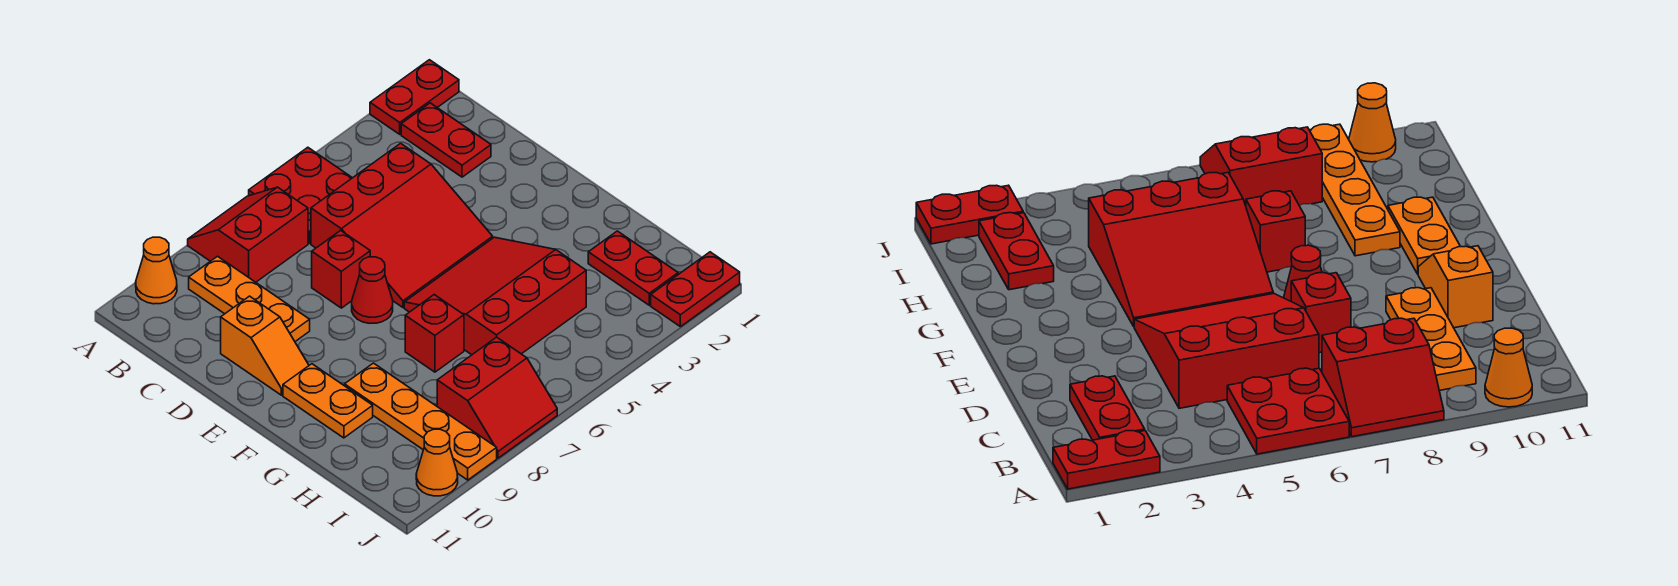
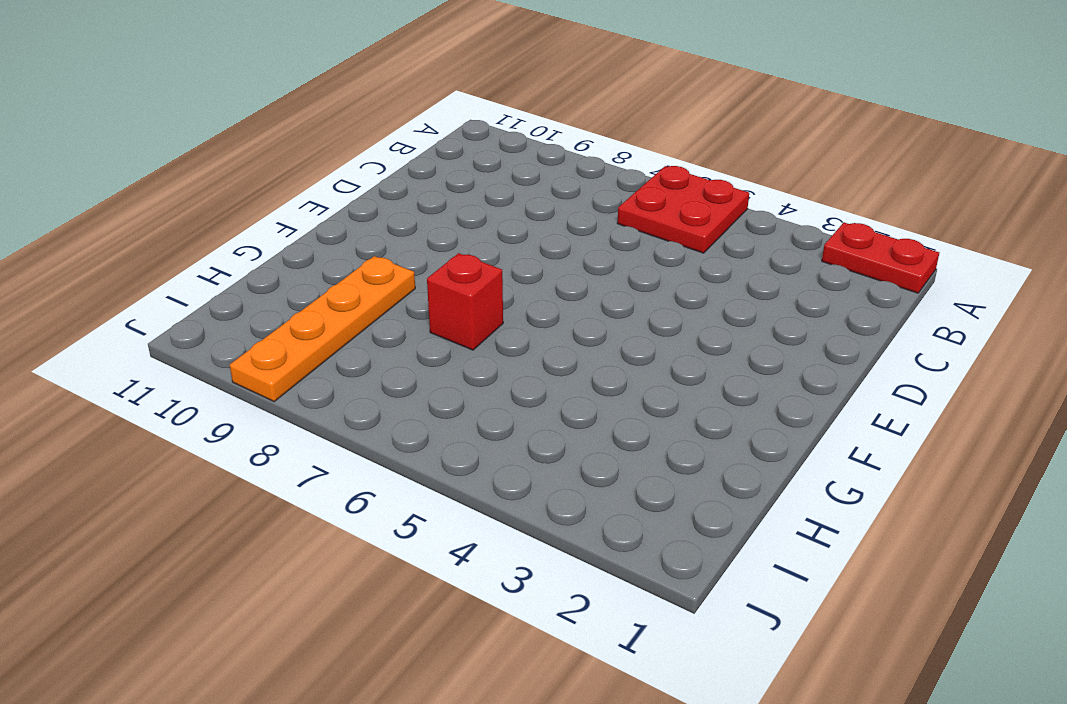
none -> red 2x2 slope [188,187,308,282]
none -> orange 1x1 cone [136,237,177,304]
none -> red 1x2 plate [401,103,491,177]

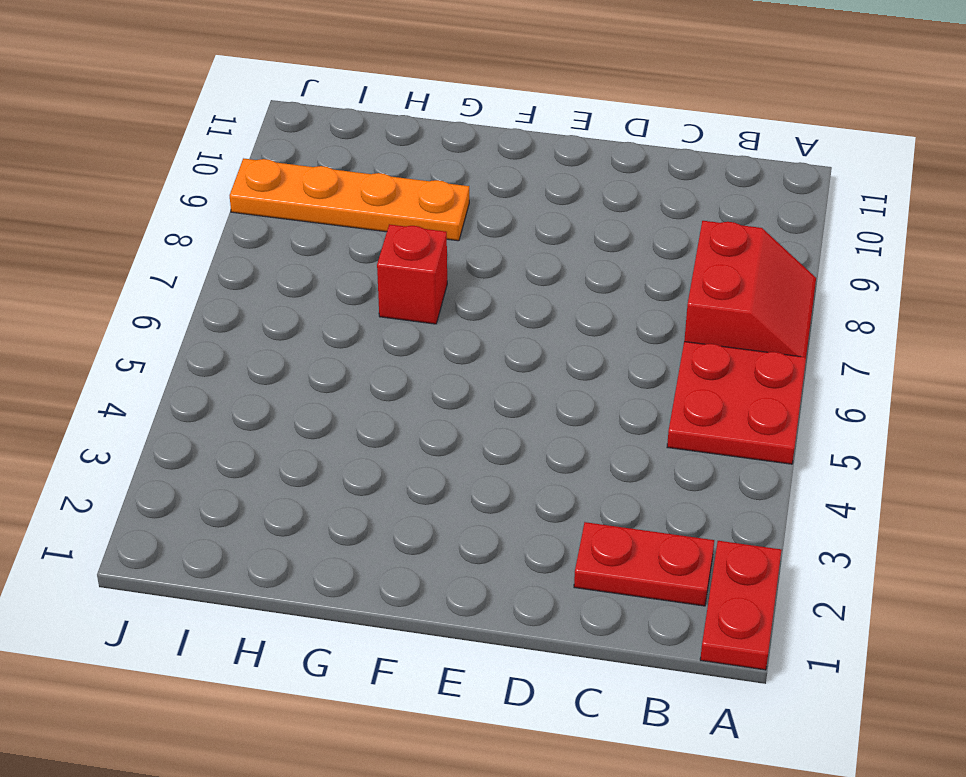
none -> orange 1x1 cone [136,237,177,304]
none -> orange 1x3 plate [189,256,310,341]
none -> red 3x3 slope [311,143,493,307]

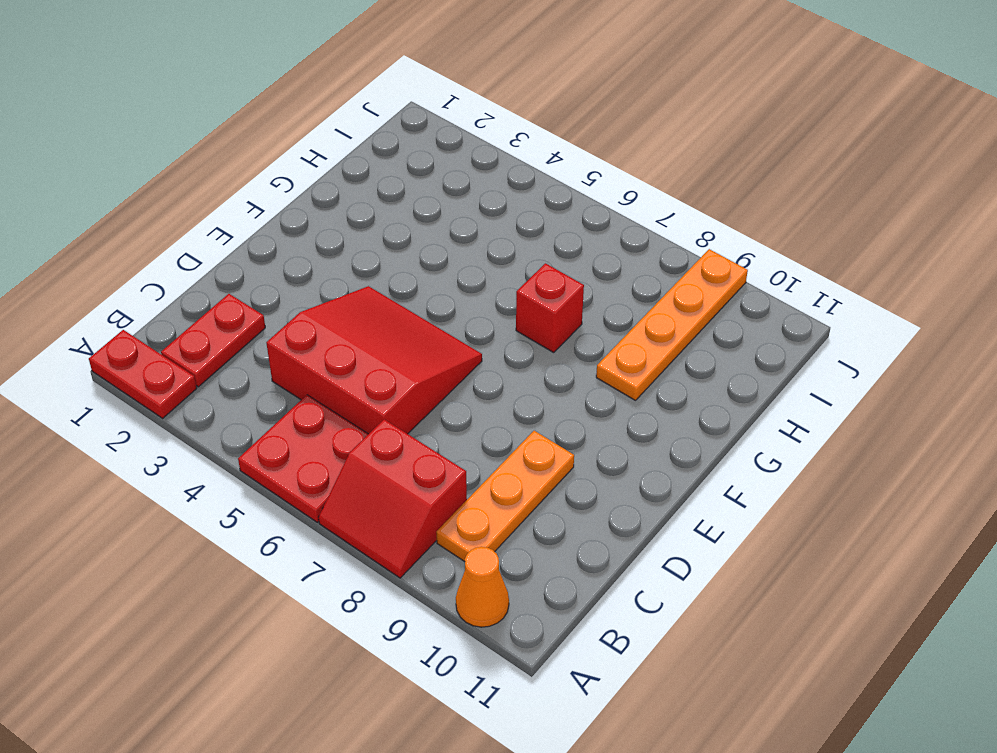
none -> red 1x1 brick [312,230,370,308]
none -> orange 1x2 slope [221,296,309,395]
none -> red 1x1 cone [352,257,393,323]

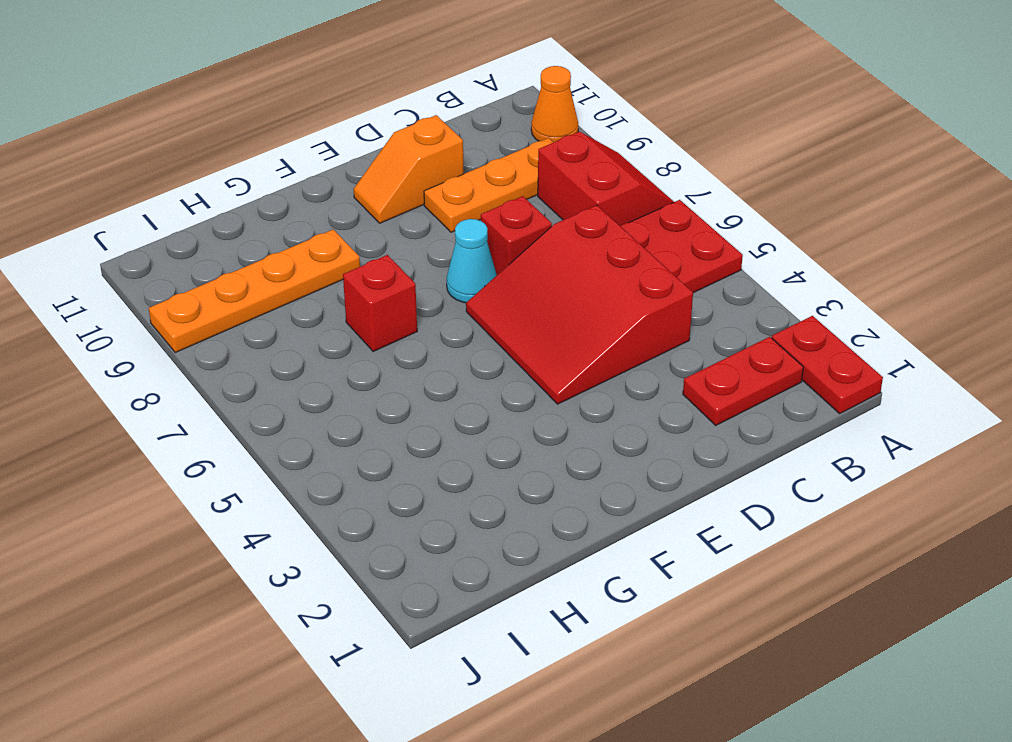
cyan 1x1 cone [447,219,497,303] -> red 1x1 cone [352,257,393,323]
none -> red 3x3 slope [404,237,586,355]
none -> orange 1x2 plate [283,364,373,438]
none -> red 1x2 plate [588,231,678,305]

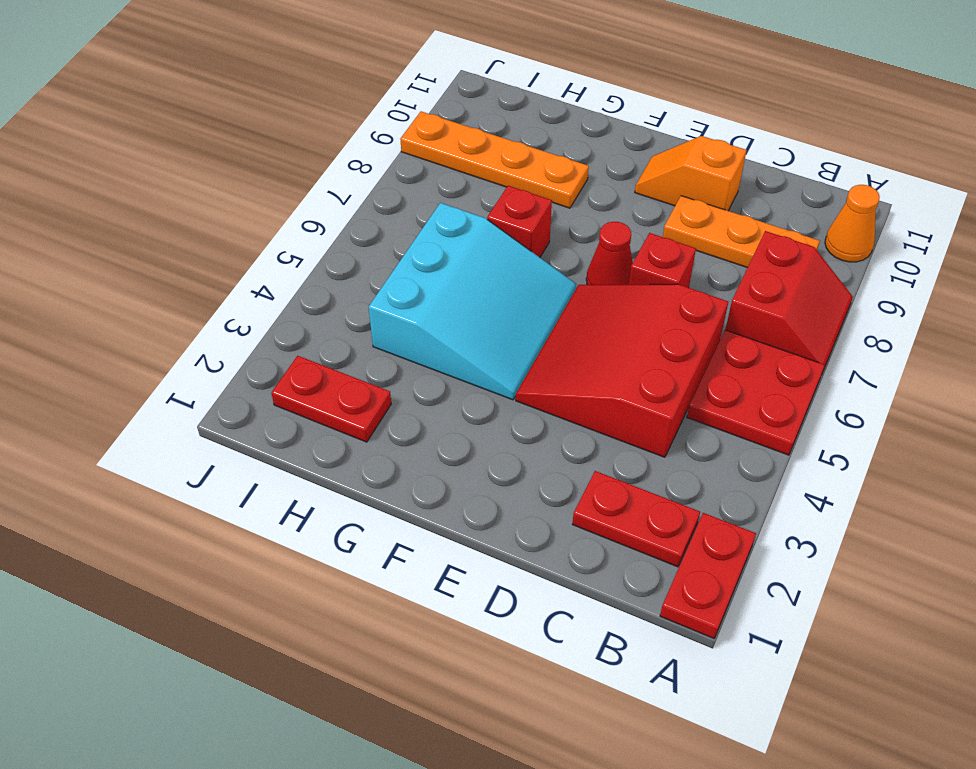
cyan 3x3 slope [369,203,576,400] -> red 3x3 slope [404,237,586,355]
none -> orange 1x2 plate [283,364,373,438]
none -> red 2x2 slope [437,337,557,458]
none -> red 1x2 plate [651,252,740,327]

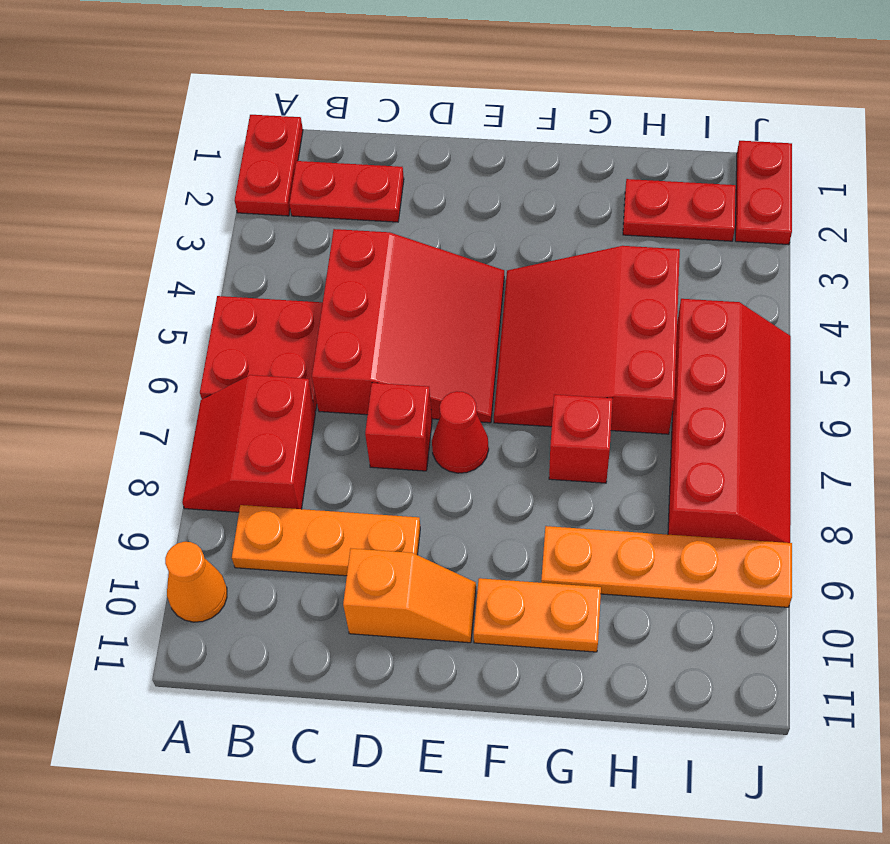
red 2x4 slope [668,299,791,543] -> red 2x2 slope [437,337,557,458]
none -> orange 1x1 cone [416,429,458,496]

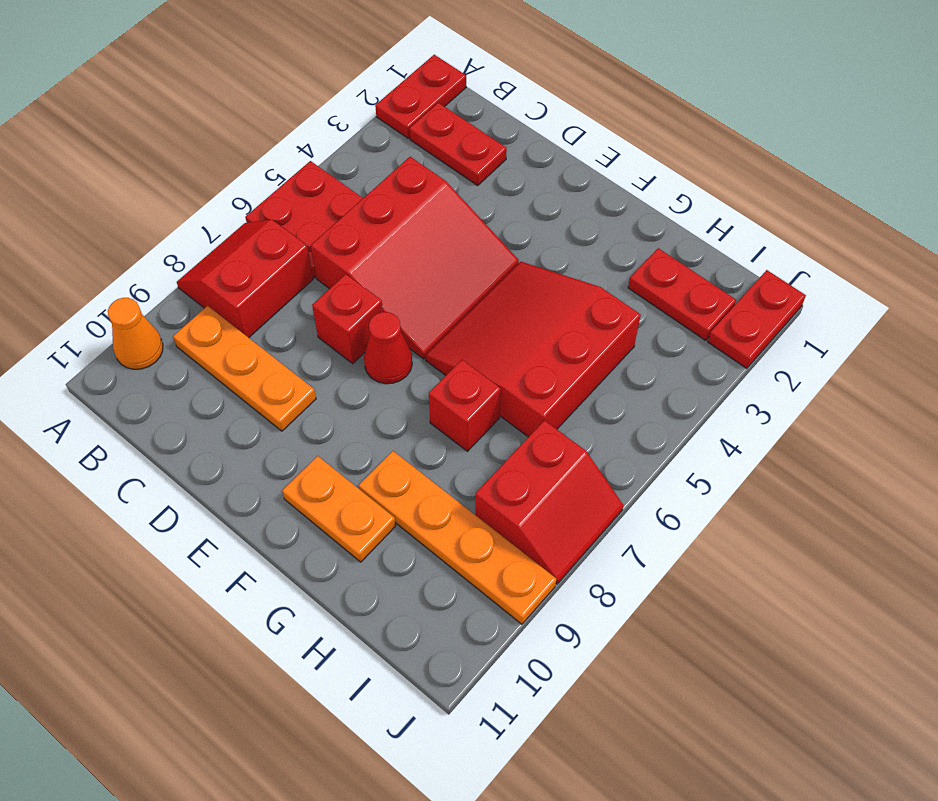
none -> orange 1x2 slope [221,296,309,395]
none -> orange 1x1 cone [416,429,458,496]

